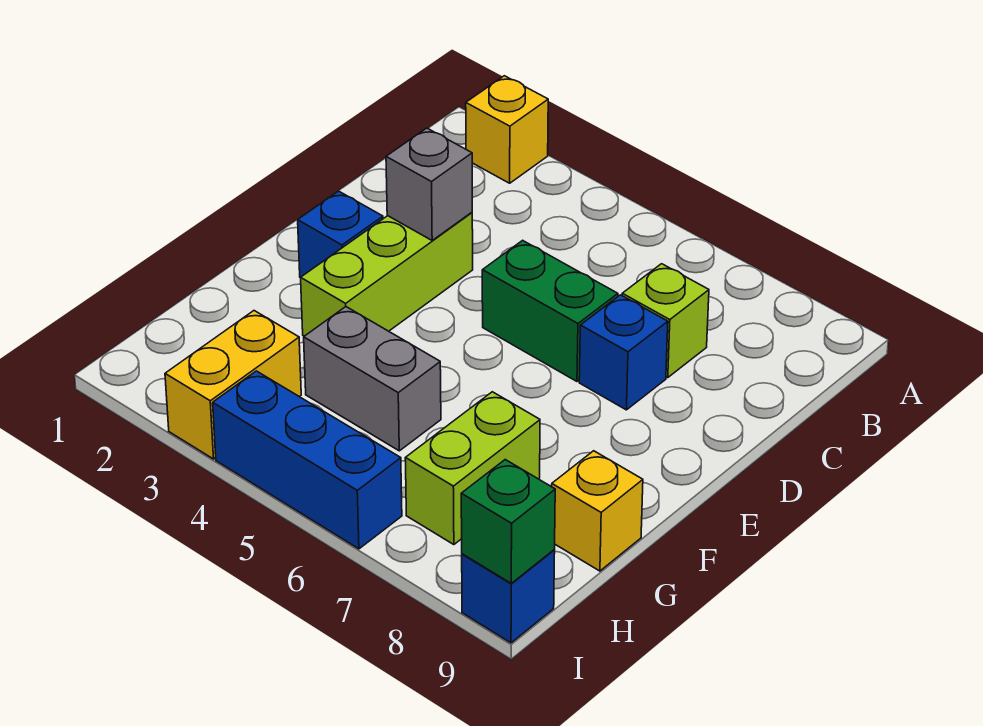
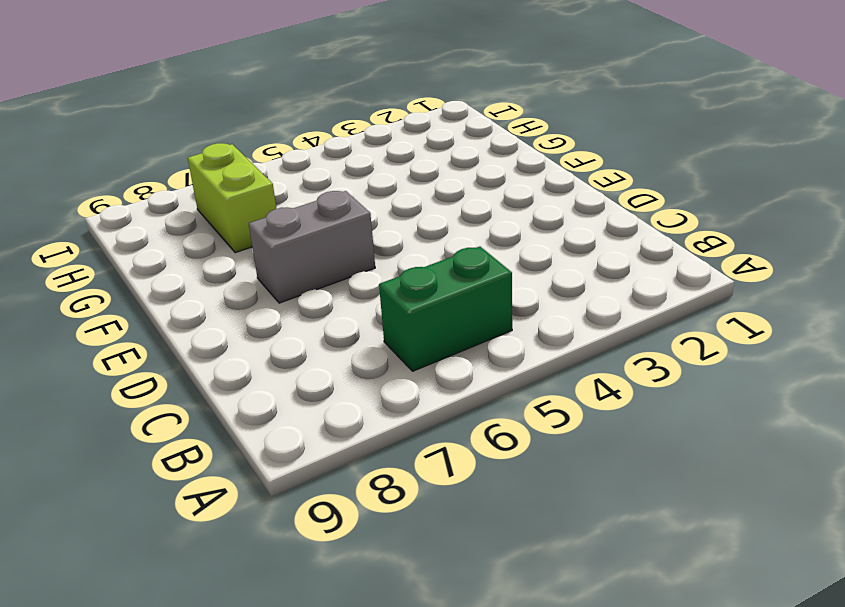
green 1x2 brick [379,247,512,371] -> green 1x2 brick moved to [482,240,618,381]
grey 1x2 brick [249,191,375,303] -> grey 1x2 brick moved to [304,307,441,451]
none -> yellow 1x1 brick [466,76,548,183]
none -> lime 1x1 brick [622,264,709,378]
none -> lime 1x3 brick [301,213,473,336]

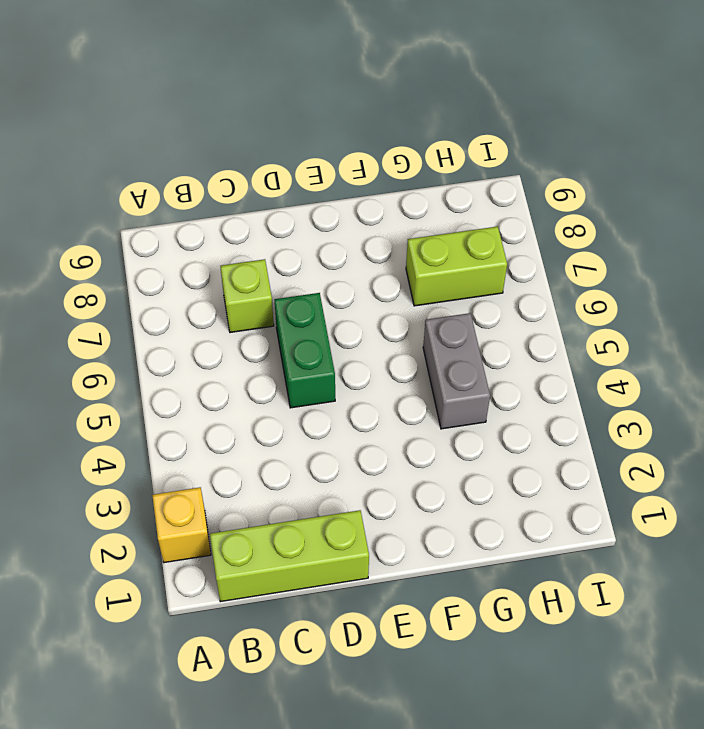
lime 1x3 brick [210,510,369,602] -> lime 1x3 brick moved to [301,213,473,336]
none -> blue 1x1 brick [579,295,668,410]
none -> blue 1x1 brick [298,191,383,278]
none -> yellow 1x1 brick [552,451,643,571]

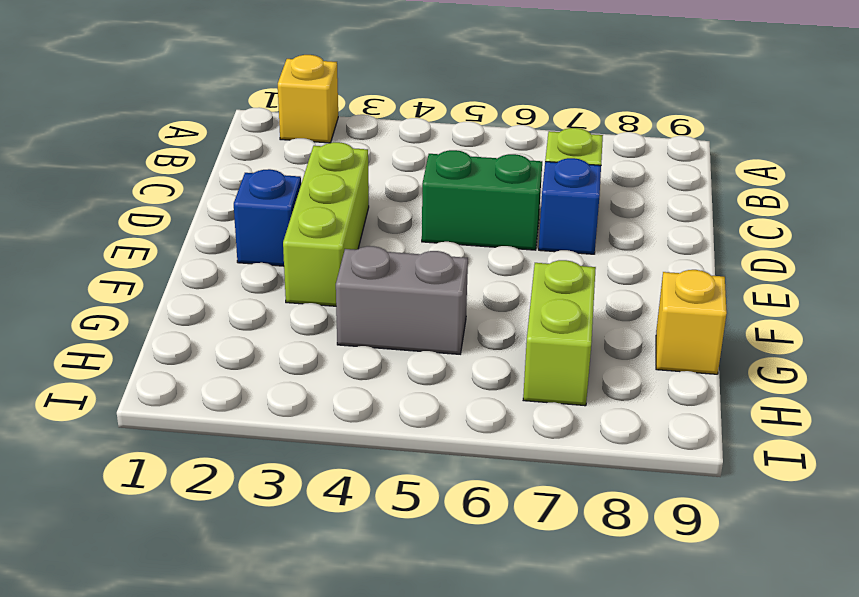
none -> yellow 1x2 brick [165,311,301,459]
none -> blue 1x3 brick [213,371,402,549]
none -> blue 1x1 brick [462,550,555,643]

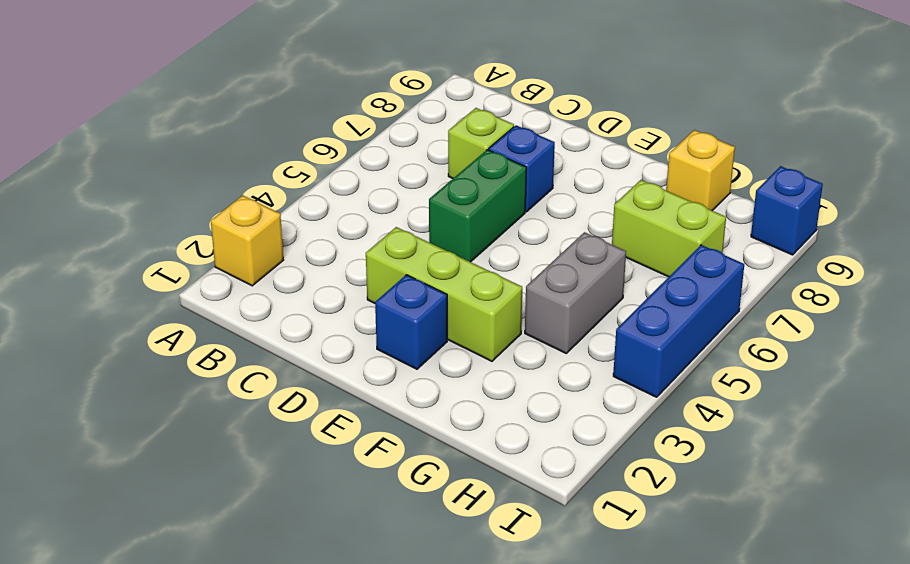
none -> yellow 1x2 brick [165,311,301,459]
none -> grey 1x1 brick [386,128,472,240]
none -> green 1x1 brick [461,460,555,583]

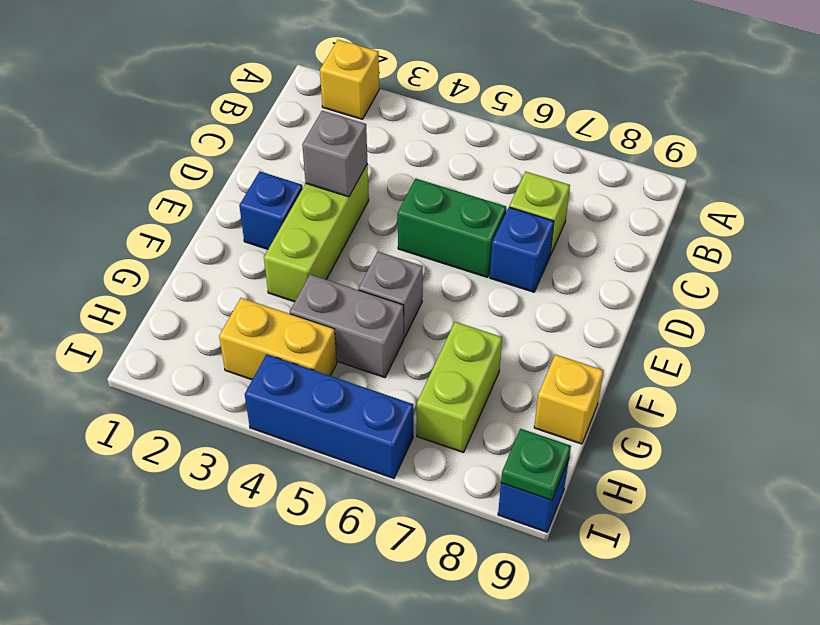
grey 1x1 brick [358,252,423,338] -> none
yellow 1x2 brick [219,298,337,380] -> yellow 1x2 brick turned to [165,311,301,459]
green 1x1 plate [501,429,571,500] -> green 1x1 brick [461,460,555,583]

